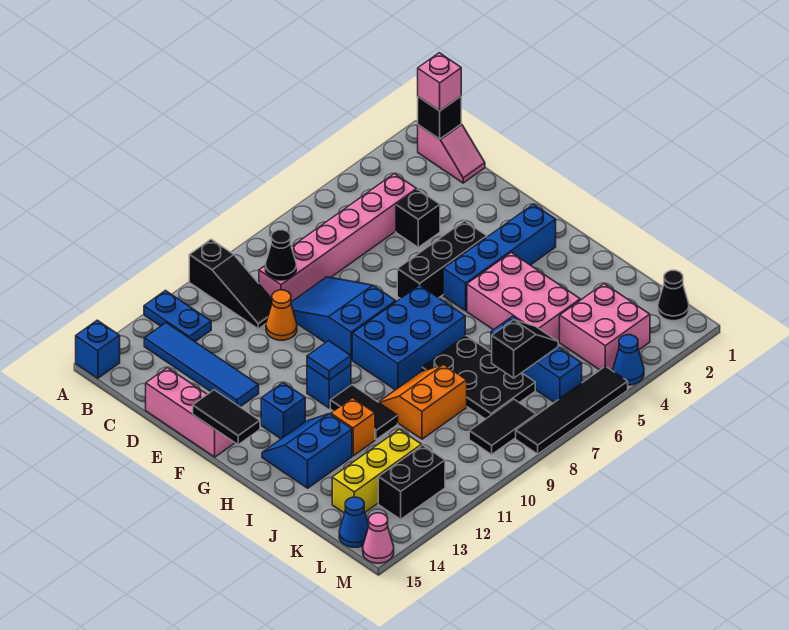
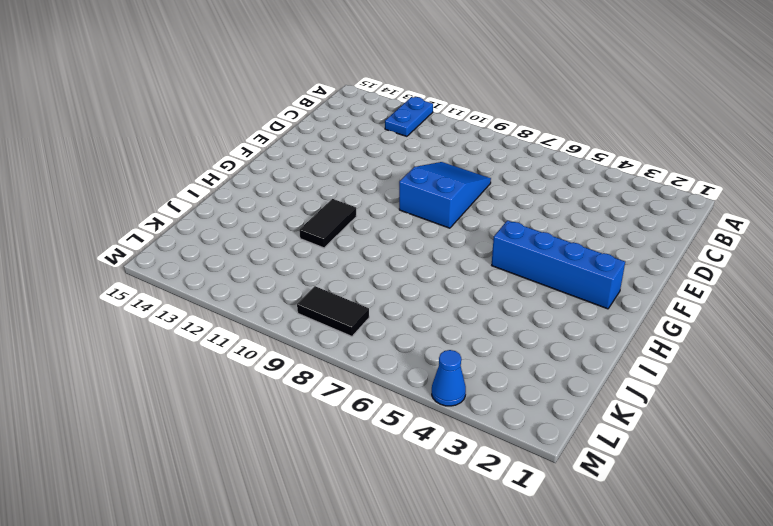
none -> black 1x3 slope [189,239,272,329]
none -> blue 1x1 brick [76,320,120,378]
none -> pink 1x2 slope [418,124,485,183]
none -> blue 1x4 tile [144,323,259,407]

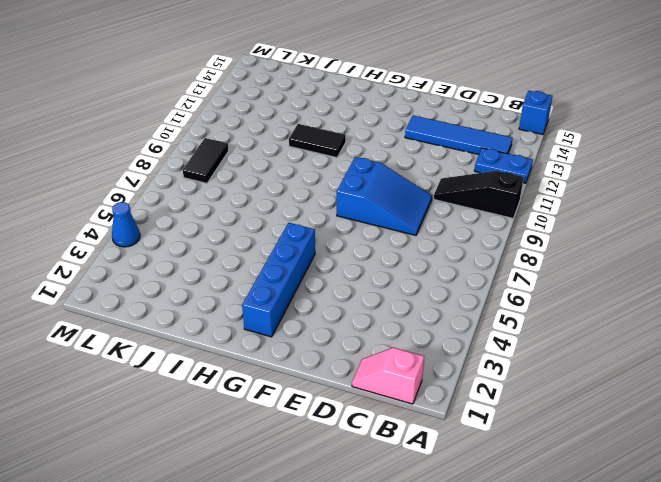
none -> pink 1x6 brick [259,174,417,302]
none -> black 1x1 brick [396,189,440,247]
none -> orange 1x1 cone [266,290,297,340]
none -> pink 1x3 brick [146,368,235,457]

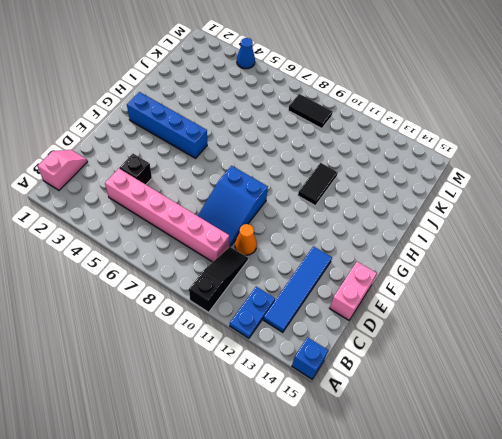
pink 1x2 brick [330,262,377,320] -> pink 1x3 brick [146,368,235,457]
none -> black 1x3 brick [397,221,487,299]
none -> blue 2x3 brick [352,285,465,390]
none -> blue 1x1 brick [307,365,351,408]
none -> blue 1x1 brick [261,383,305,439]

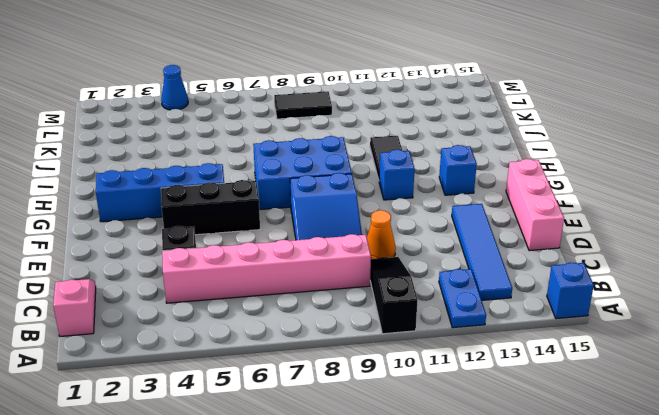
none -> pink 2x3 brick [467,252,580,342]
none -> blue 2x2 slope [262,414,352,488]
none -> black 2x3 plate [422,336,535,419]
none -> orange 2x2 slope [379,365,467,439]

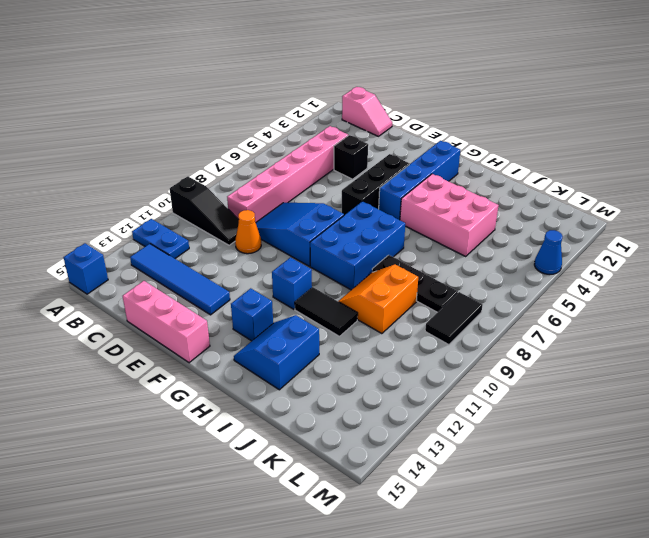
black 1x3 plate [372,255,458,312] -> black 2x3 plate [422,336,535,419]
none -> orange 1x1 brick [331,398,375,456]
none -> blue 1x3 brick [491,316,582,402]
none -> pink 2x2 brick [560,283,650,370]
none -> yellow 1x3 brick [332,429,422,513]

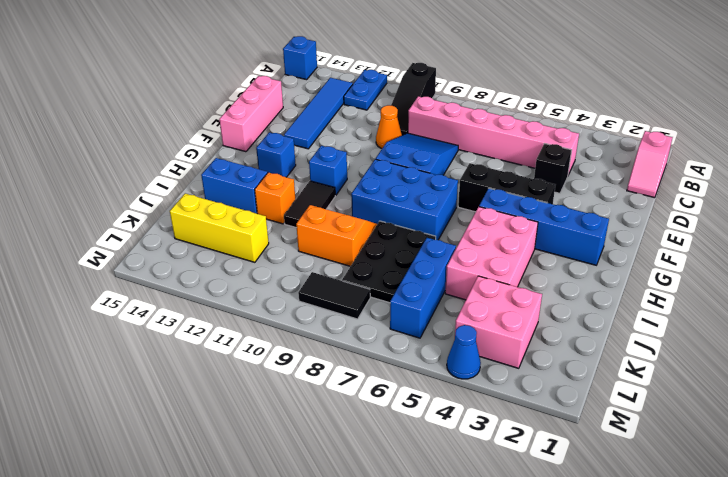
none -> black 1x1 cone [658,270,689,321]
none -> black 1x2 brick [378,445,445,519]
none -> blue 1x1 cone [339,497,369,547]
none -> black 1x4 tile [516,366,628,454]

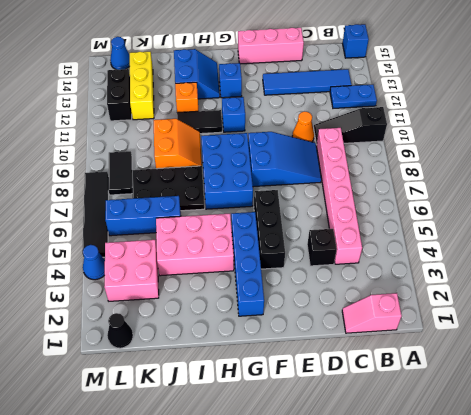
none -> pink 1x1 cone [363,513,394,563]
none -> black 1x1 brick [418,96,461,139]
none -> black 1x1 cone [265,230,296,280]
none -> black 1x2 tile [193,390,260,445]

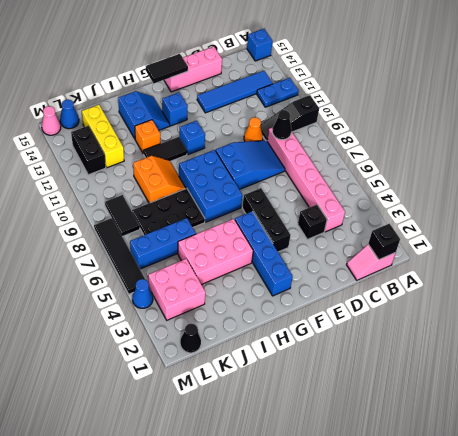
none -> blue 1x1 tile [307,341,351,380]
none -> black 1x2 slope [492,320,558,378]
none -> pink 1x1 brick [418,53,461,111]

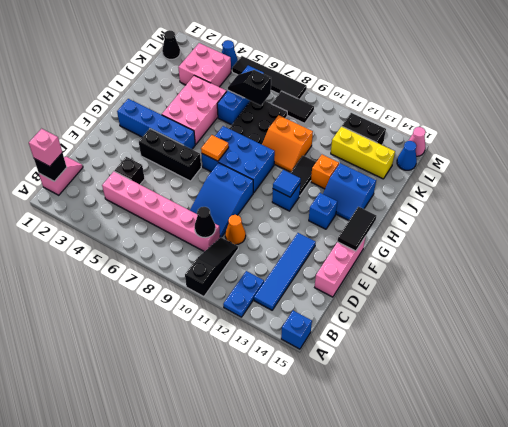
orange 1x1 tile [201,135,229,161] -> none

